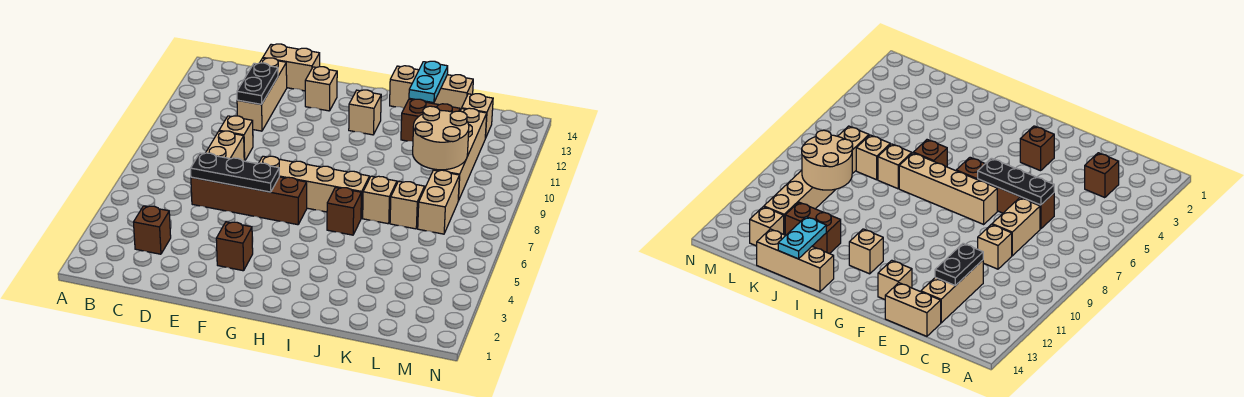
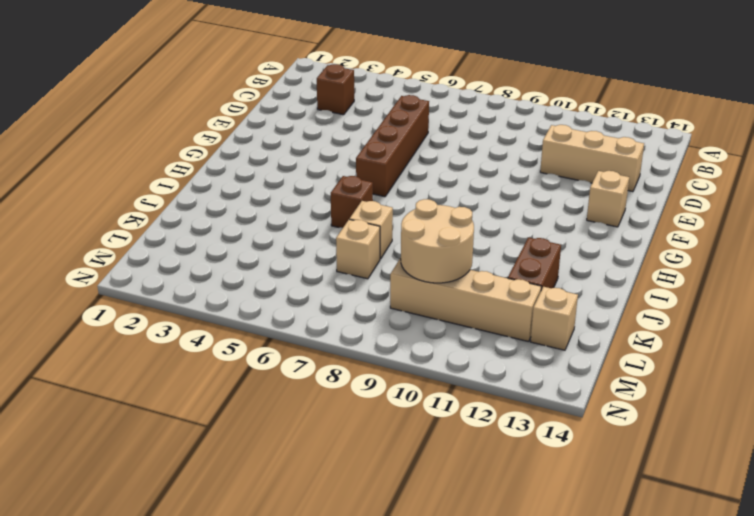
none -> tan 1x2 brick [206,131,244,161]
none -> tan 1x1 brick [219,116,253,161]
none -> tan 1x2 brick [263,44,320,91]

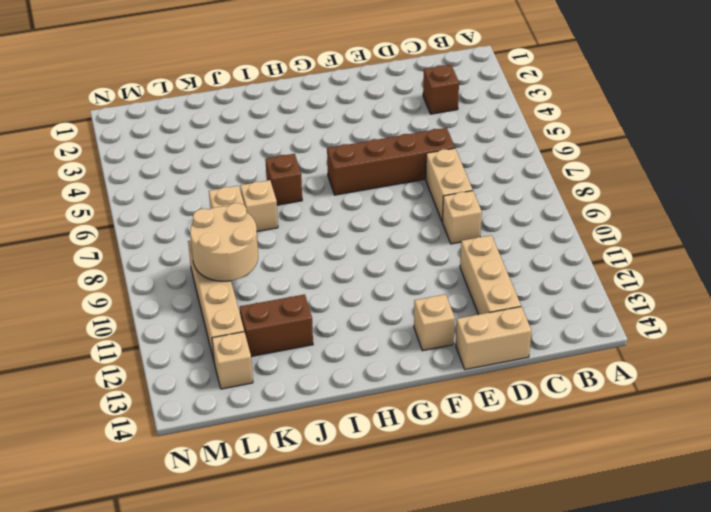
none -> brown 1x1 brick [216,222,253,271]
none -> tan 1x4 brick [258,156,369,218]
none -> tan 1x1 brick [349,90,381,135]

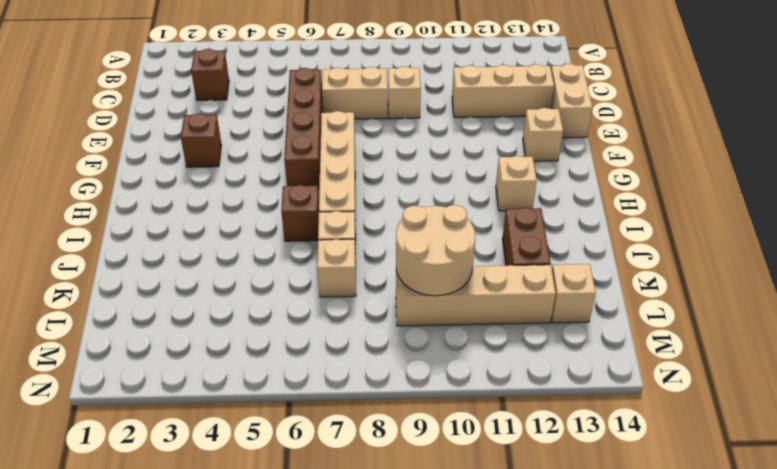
none -> tan 1x3 brick [390,66,473,110]
none -> tan 1x2 brick [418,170,459,234]
none -> black 1x3 plate [191,153,279,192]

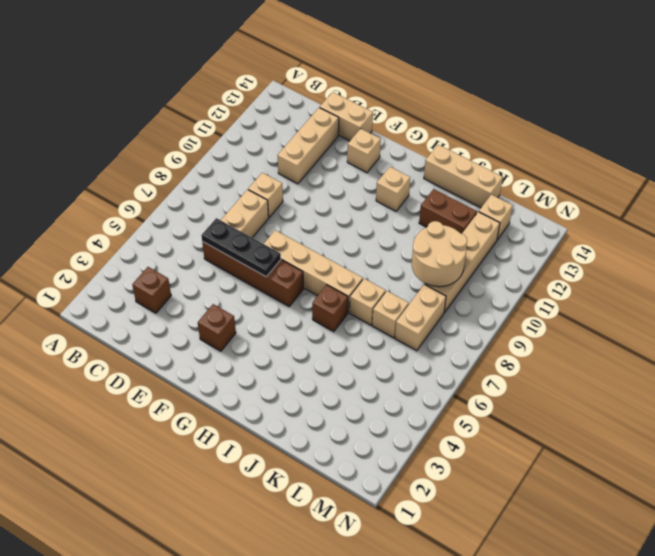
none -> black 1x2 plate [237,63,278,104]
none -> cyan 1x2 plate [409,61,448,103]

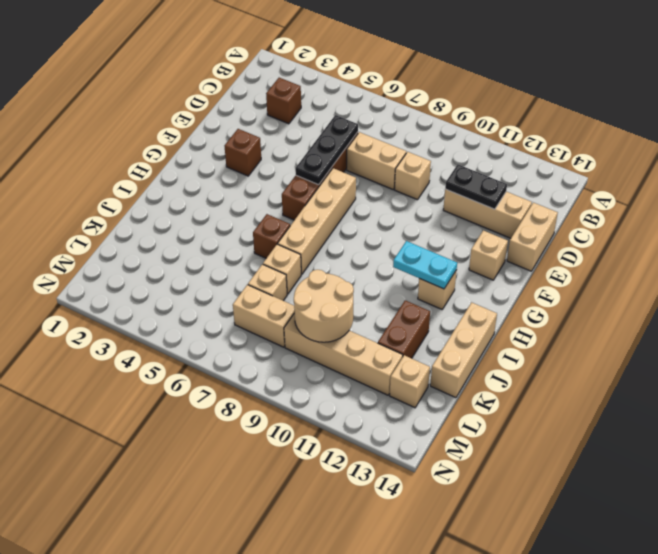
cyan 1x2 plate [393,241,457,289] -> cyan 1x2 plate moved to [409,61,448,103]

